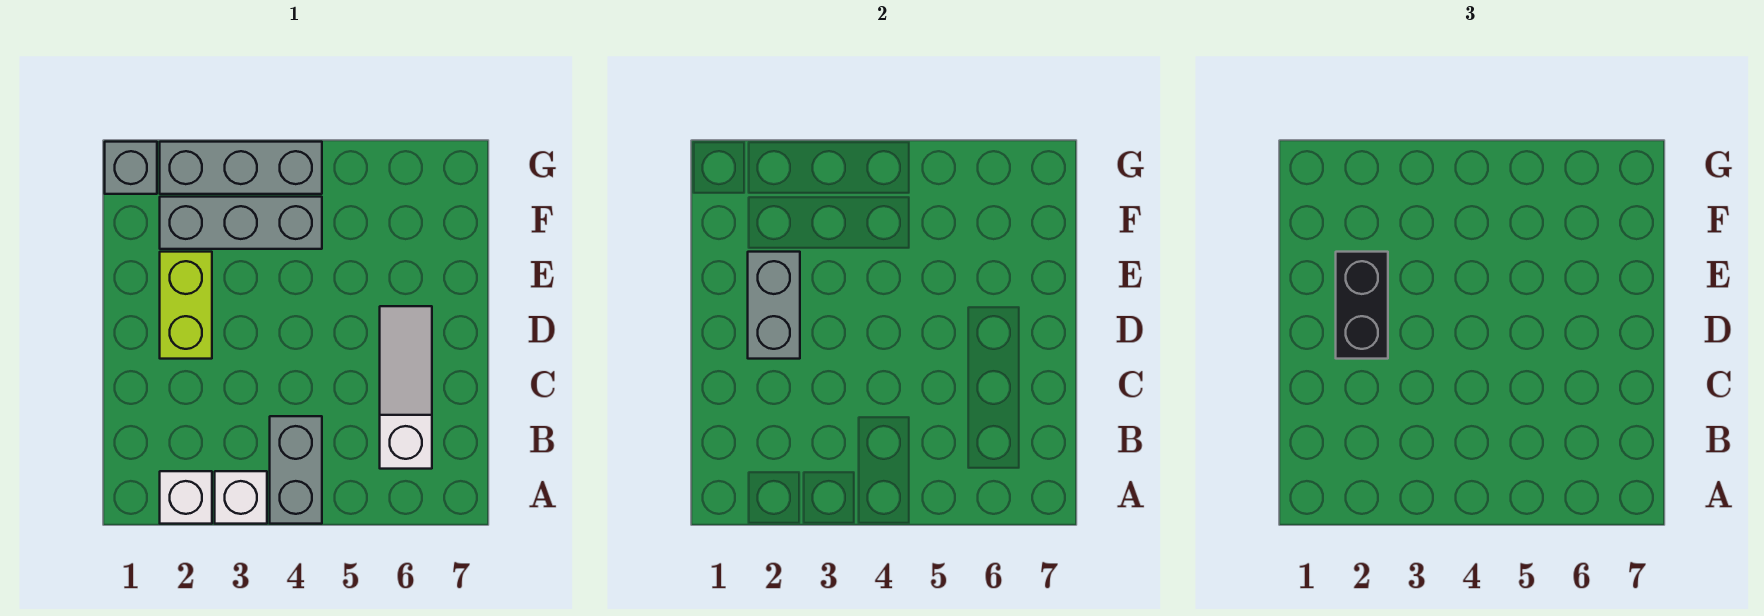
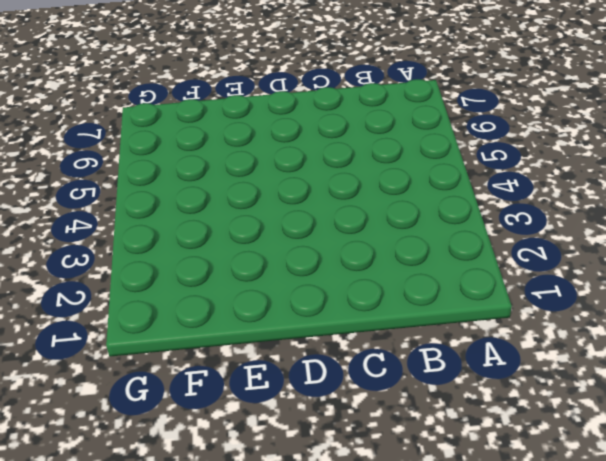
none -> white 1x1 brick [160,471,212,524]
none -> white 1x1 brick [215,471,267,524]

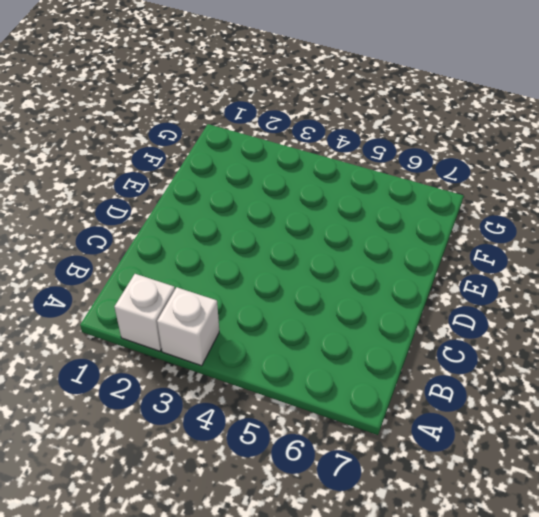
none -> grey 1x2 brick [270,416,322,524]
none -> white 1x3 slope [380,306,432,469]

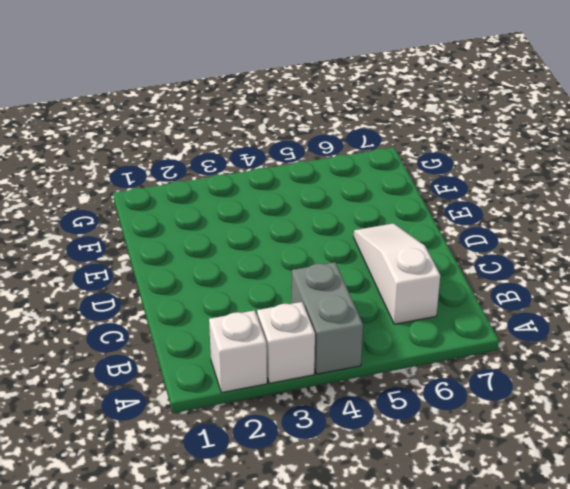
none -> lime 1x2 brick [160,252,212,359]
none -> grey 1x3 brick [160,197,322,249]

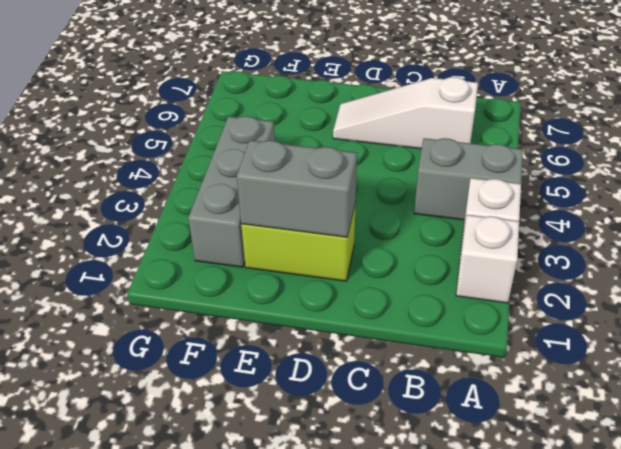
none -> grey 1x1 brick [105,142,157,194]
none -> grey 1x3 brick [160,142,322,194]

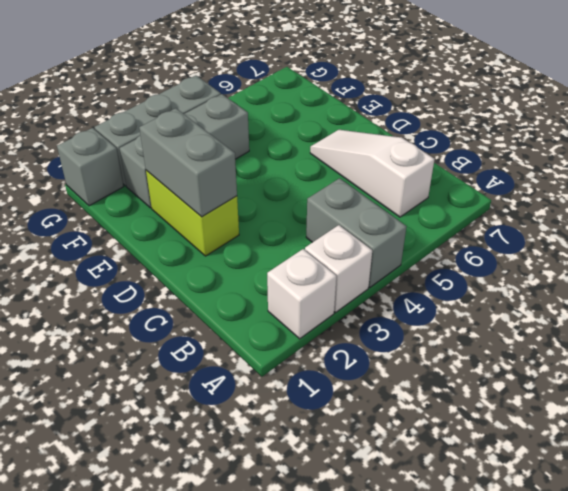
none -> black 1x2 brick [1336,252,1388,359]

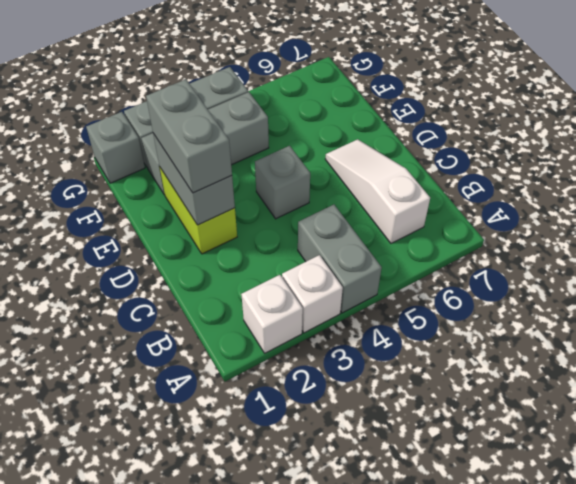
grey 1x2 brick [146,79,232,193] -> black 1x2 brick [1336,252,1388,359]
grey 1x1 brick [255,146,310,219] -> none

